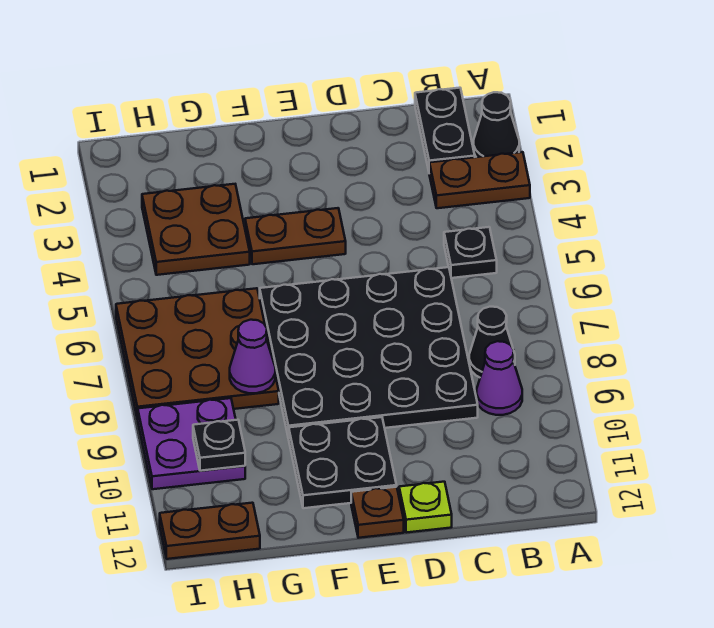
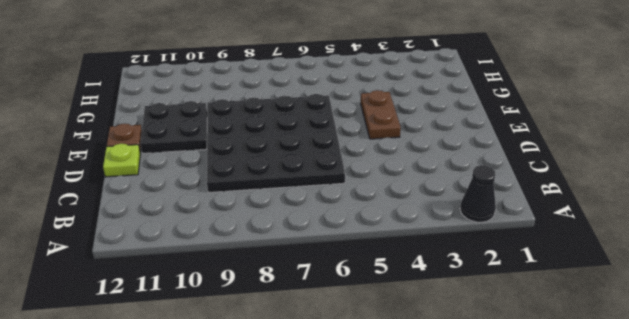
none -> brown 1x2 plate [429,152,530,208]
none -> black 1x2 plate [415,88,475,170]
none -> black 1x1 plate [444,227,497,278]

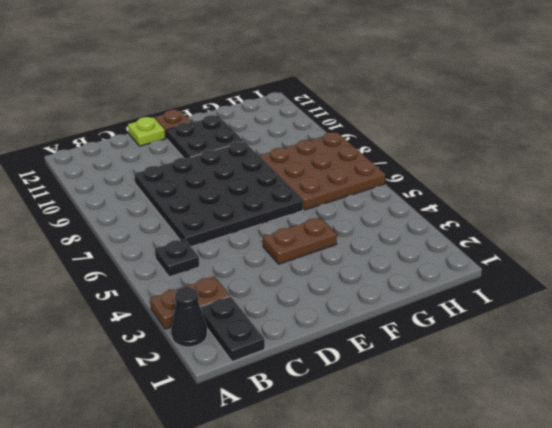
none -> black 1x1 cone [469,307,515,377]
none -> purple 1x1 cone [477,341,522,415]
none -> brown 2x2 plate [142,184,250,275]

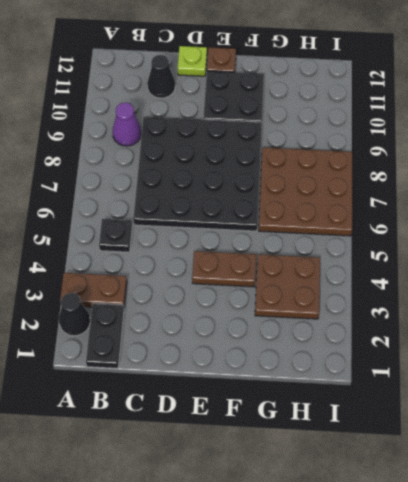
black 1x1 cone [147,55,175,98] -> black 1x1 cone moved to [469,307,515,377]
none -> purple 2x2 plate [138,398,245,489]
none -> brown 1x2 plate [160,503,260,559]
none -> purple 1x1 cone [230,320,275,393]

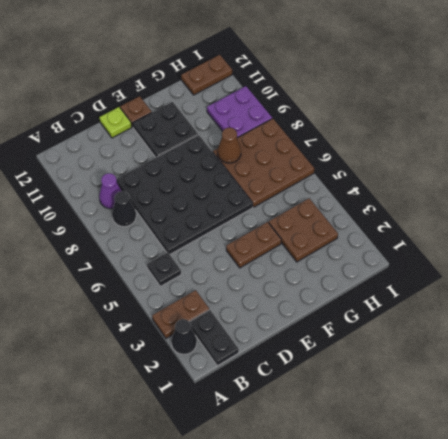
brown 1x1 cone [218,128,241,163] -> purple 1x1 cone [230,320,275,393]
none -> black 1x1 plate [193,420,245,471]

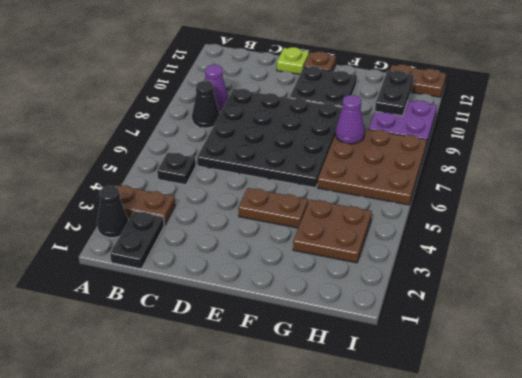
black 1x2 plate [375,70,414,116] -> black 1x1 plate [193,420,245,471]

